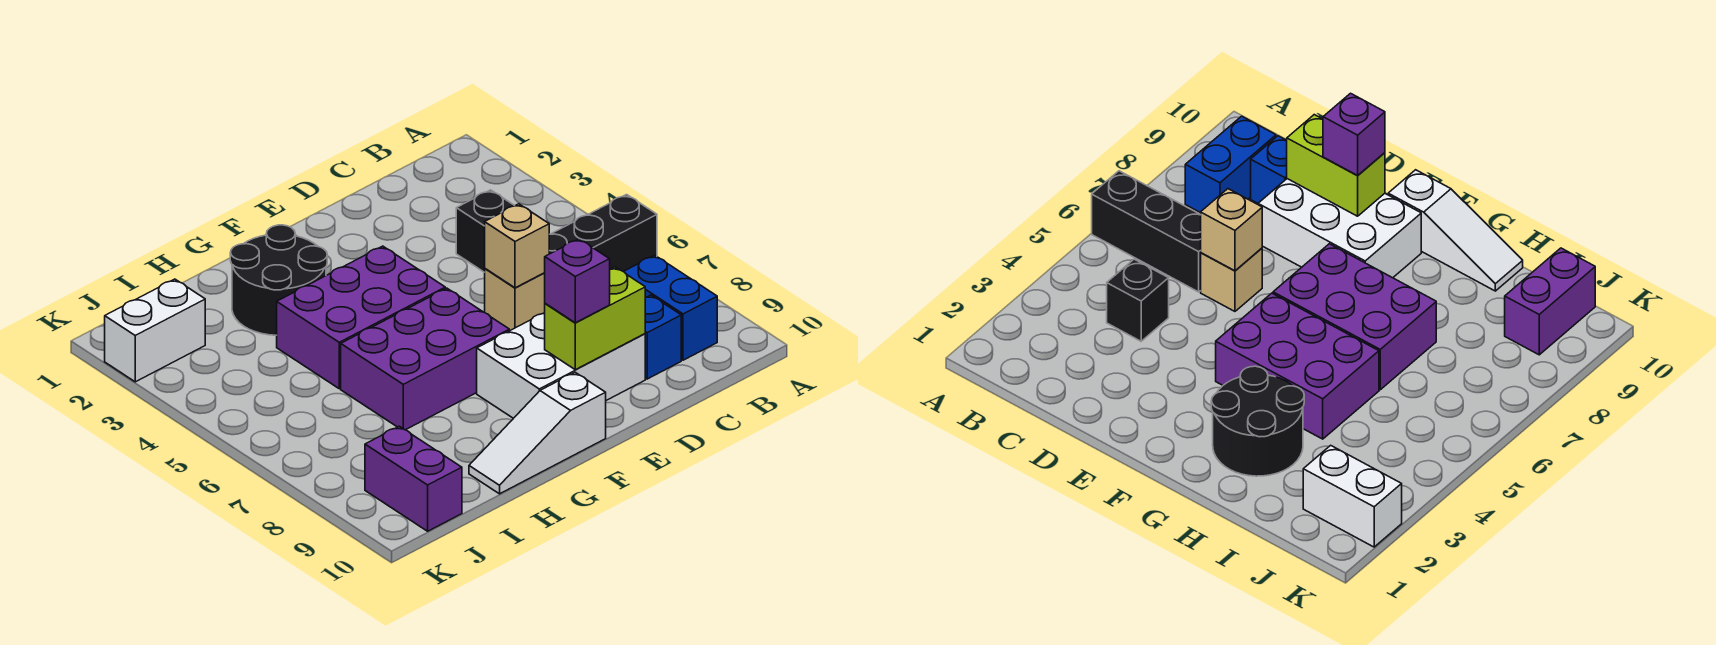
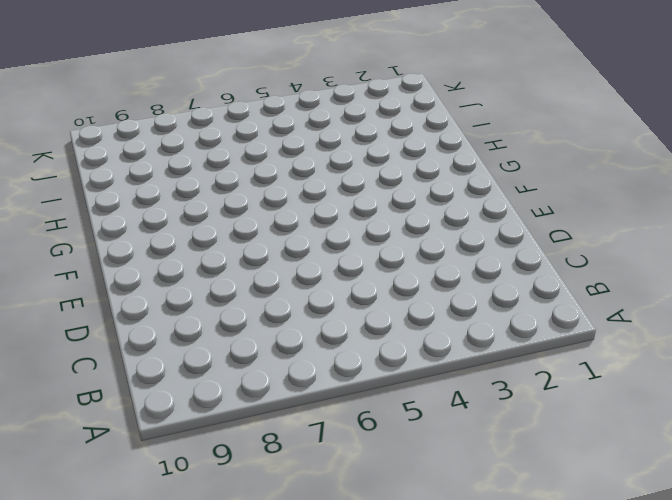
none -> black 1x3 brick [549,195,657,272]
none -> blue 1x2 brick [624,255,717,360]
none -> black 1x1 brick [456,190,515,272]

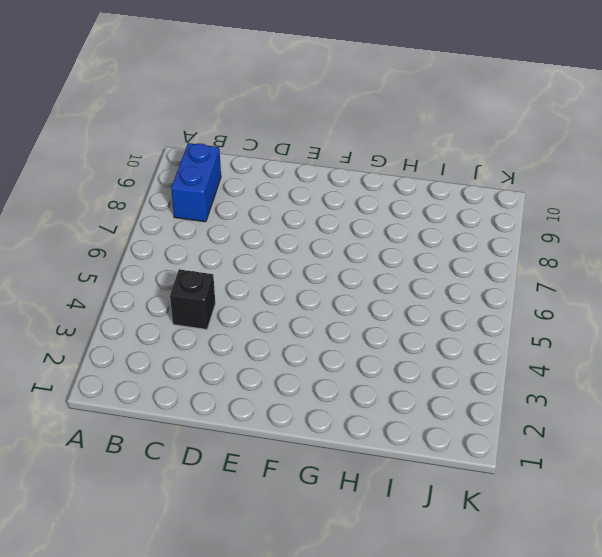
none -> black 1x3 brick [549,195,657,272]
none -> blue 1x1 brick [645,295,681,379]
none -> tan 1x1 brick [485,269,545,331]

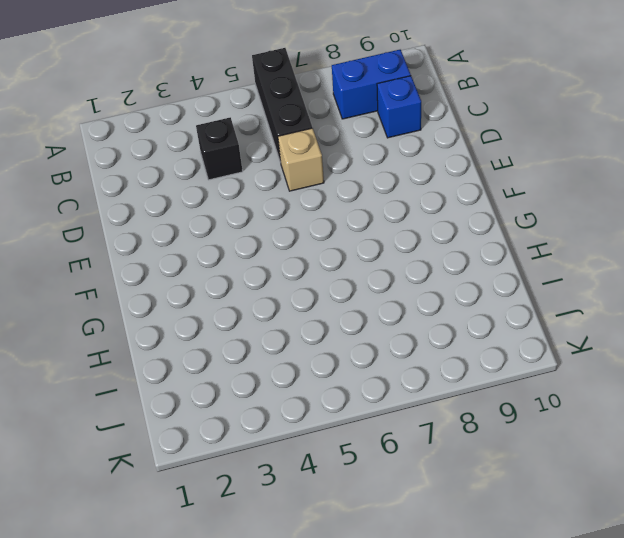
none -> white 2x3 brick [477,313,645,418]
none -> purple 2x3 brick [277,246,445,389]
none -> purple 2x3 brick [341,288,509,430]

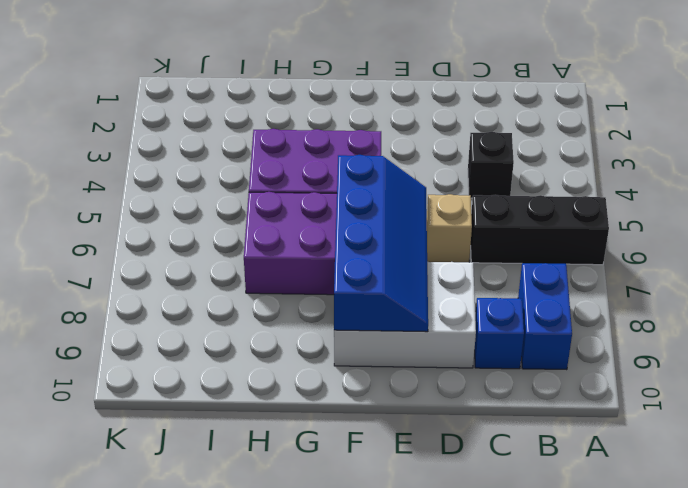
blue 2x4 slope [334,155,428,332] -> lime 1x2 brick [545,267,645,370]
none -> white 1x3 slope [469,372,606,494]
none -> black 2x2 round brick [230,225,327,335]
none -> white 1x2 brick [105,279,205,382]

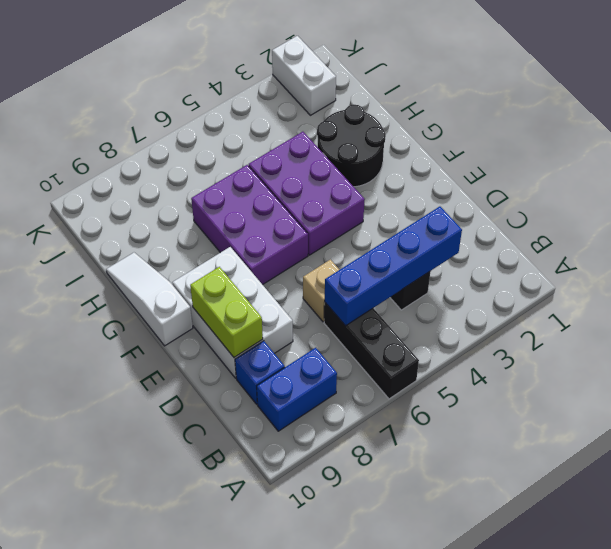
blue 1x4 brick [325,207,462,326] -> none
none -> purple 1x2 brick [365,426,462,531]
none -> tan 1x1 brick [485,204,549,288]
none -> purple 1x1 brick [545,239,610,323]

